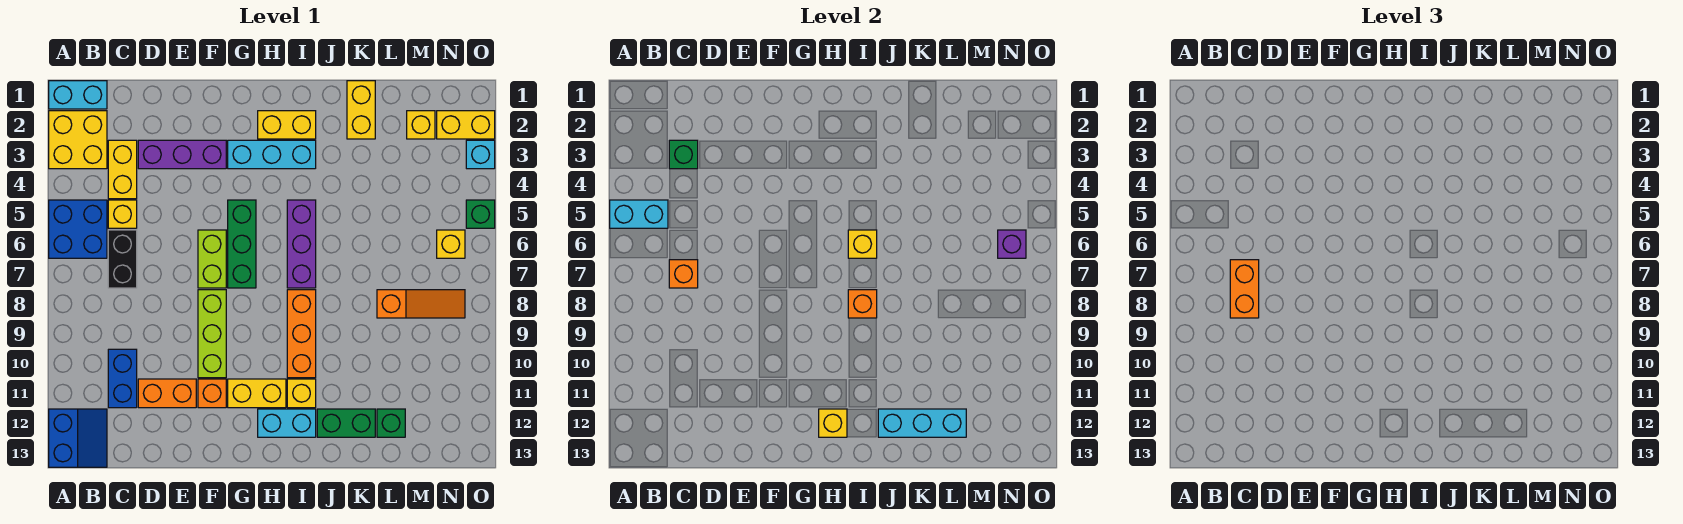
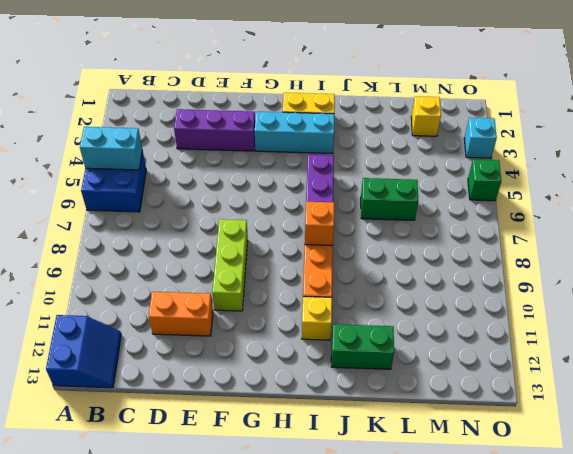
green 1x2 brick [361,178,418,220] -> none
none -> cyan 1x2 brick [49,81,107,109]
none -> yellow 2x2 brick [49,111,107,169]
none -> yellow 1x2 brick [108,140,137,199]
none -> yellow 1x1 brick [108,200,137,228]

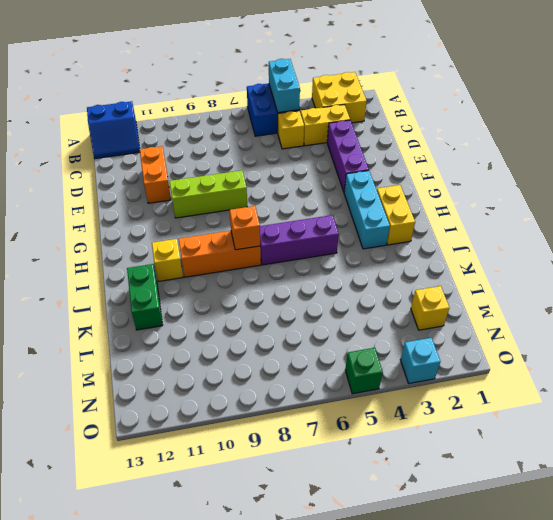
none -> cyan 1x2 brick [49,81,107,109]
none -> black 1x2 brick [108,230,137,288]
none -> blue 1x2 brick [108,349,137,408]
none -> lime 1x2 brick [198,230,226,288]

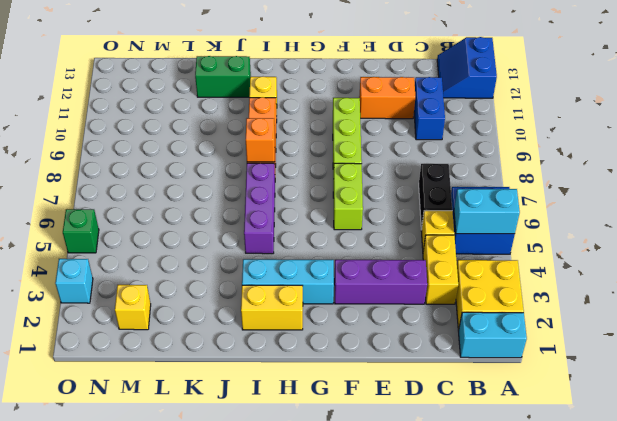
none -> orange 1x1 brick [198,379,226,408]
none -> green 1x3 brick [228,200,256,288]
none -> yellow 1x2 brick [228,379,286,408]
none -> cyan 1x2 brick [258,409,316,437]

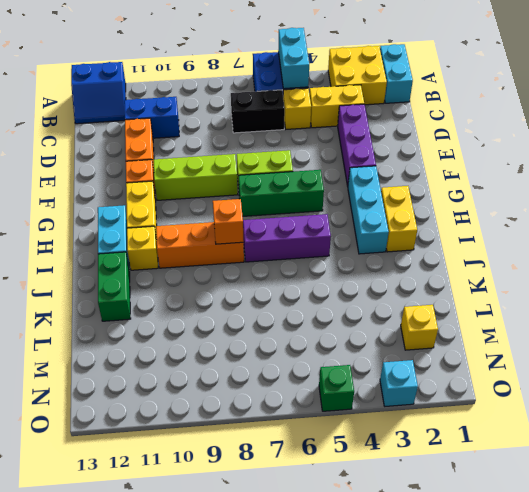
none -> yellow 1x2 brick [347,81,375,139]
none -> orange 1x3 slope [377,290,465,318]
none -> green 1x1 brick [377,409,405,437]
none -> yellow 1x2 brick [437,111,495,139]

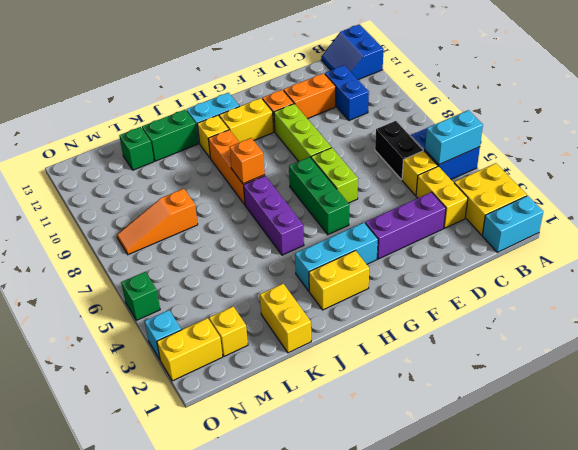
none -> yellow 1x1 brick [437,230,465,258]
none -> green 1x1 brick [669,140,698,169]
none -> orange 1x1 brick [669,260,698,288]
none -> yellow 1x1 brick [819,409,847,437]

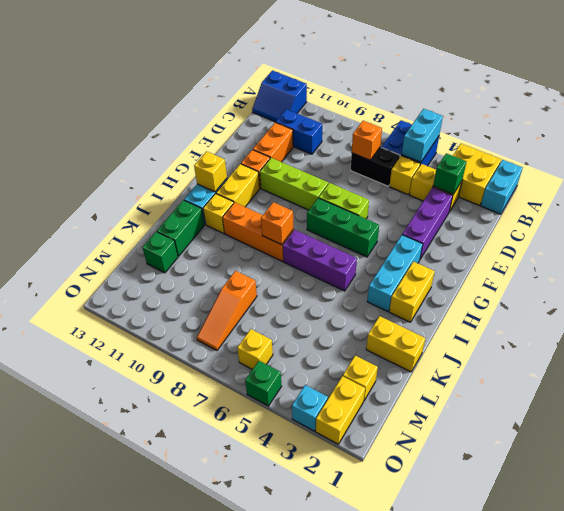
none -> yellow 1x1 brick [848,230,877,258]
none -> cyan 1x3 brick [878,409,966,437]
none -> purple 1x1 brick [998,230,1026,258]
none -> orange 1x2 brick [1230,260,1259,318]

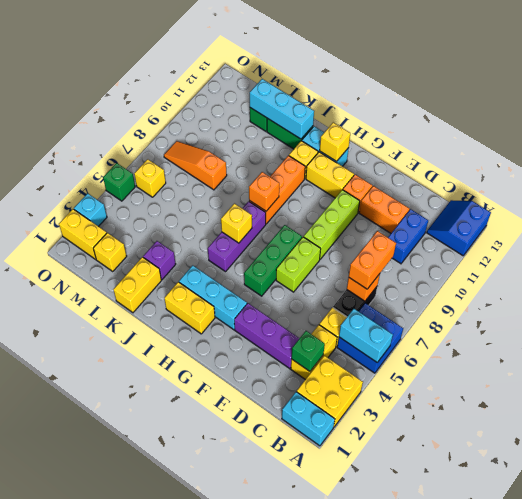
purple 1x1 brick [143,241,176,280] -> purple 1x1 brick moved to [998,230,1026,258]

